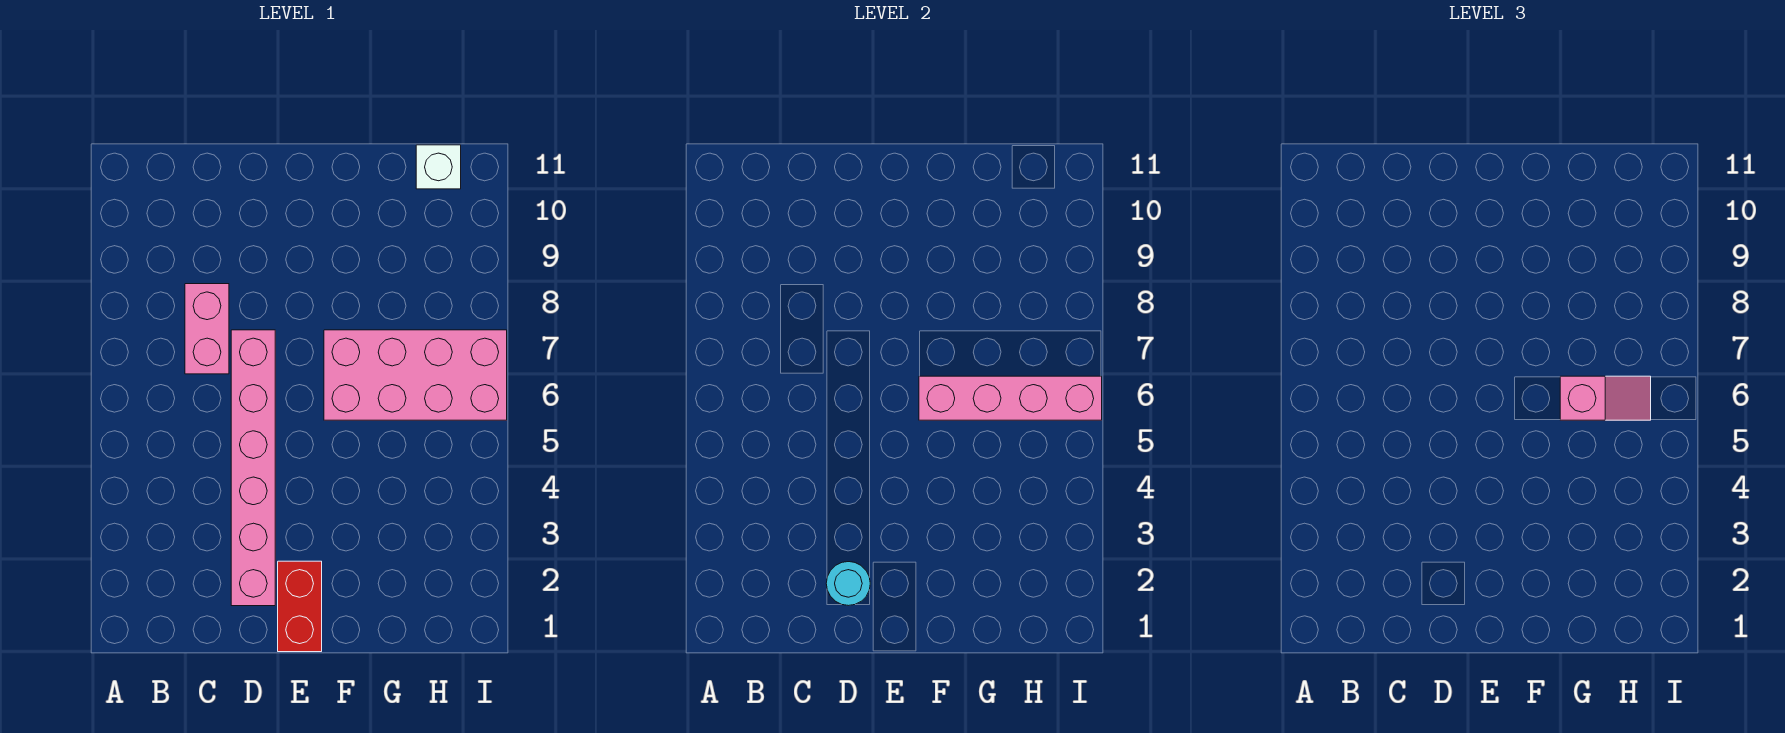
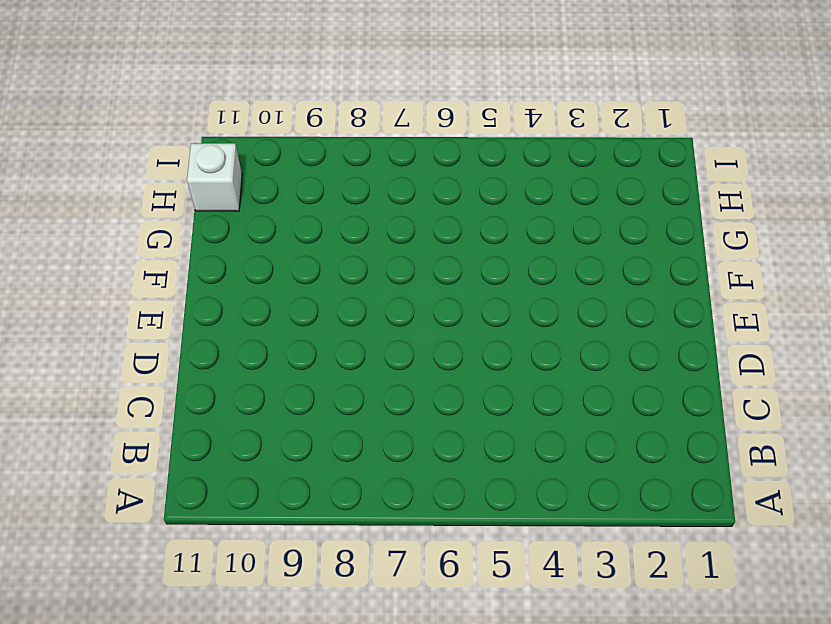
none -> pink 1x2 brick [185,284,229,374]
none -> pink 1x6 brick [231,330,275,606]

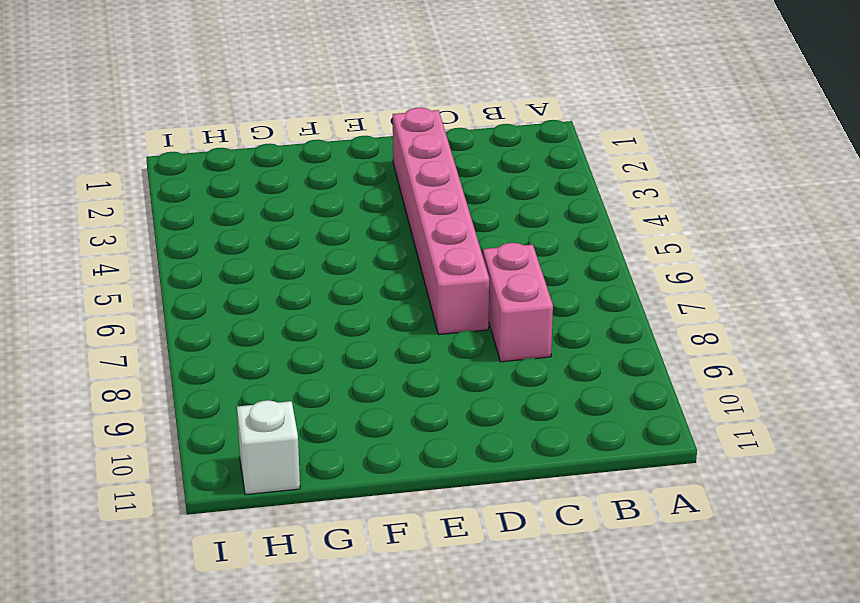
none -> red 1x2 brick [278,561,322,652]
none -> pink 2x4 brick [324,330,507,420]

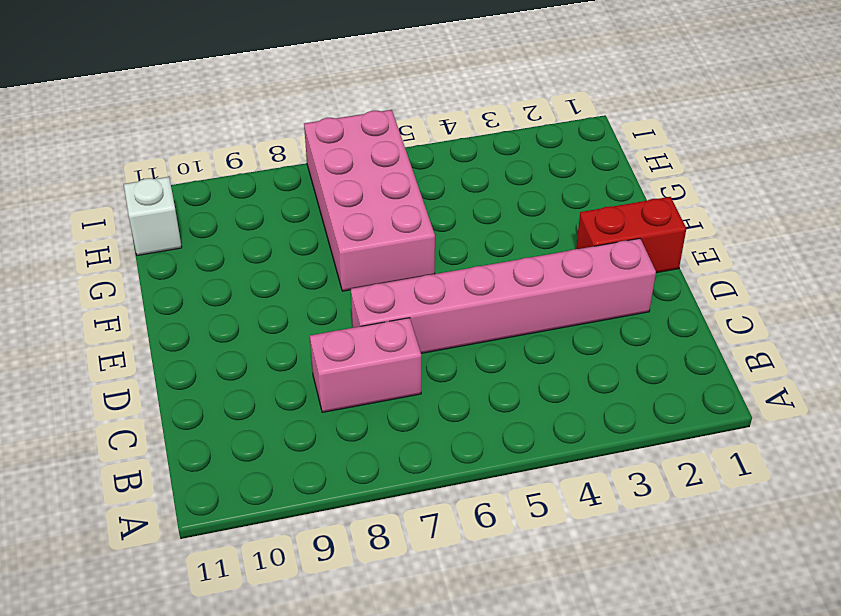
none -> cyan 1x1 round brick [826,562,870,606]
none -> pink 1x4 brick [919,376,1102,420]

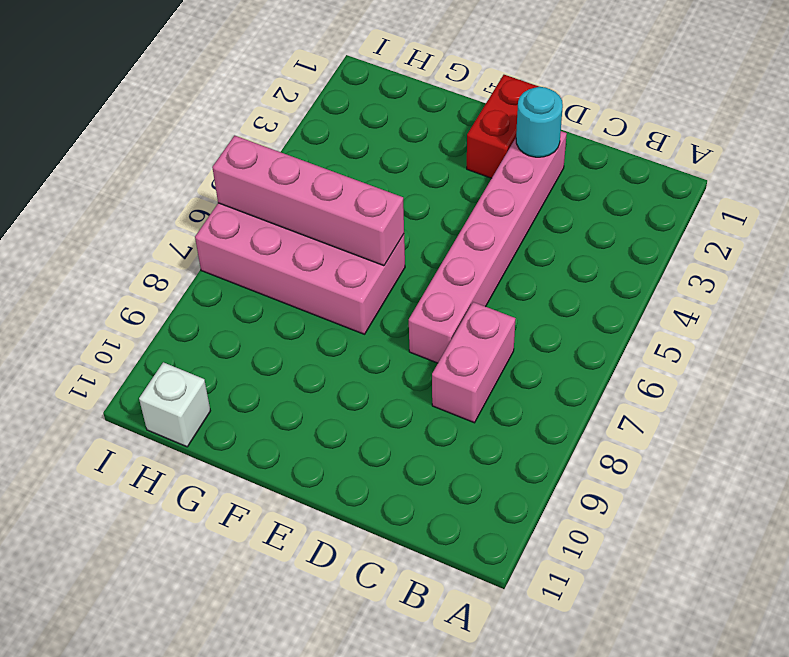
none -> pink 1x2 slope [1560,376,1651,420]

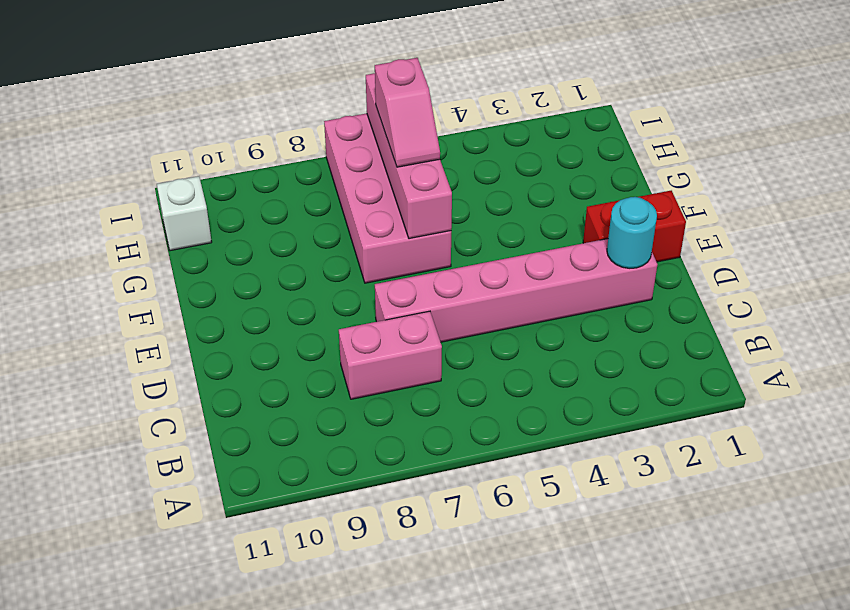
pink 1x2 slope [375,58,440,167] -> pink 1x2 slope turned to [1560,376,1651,420]

